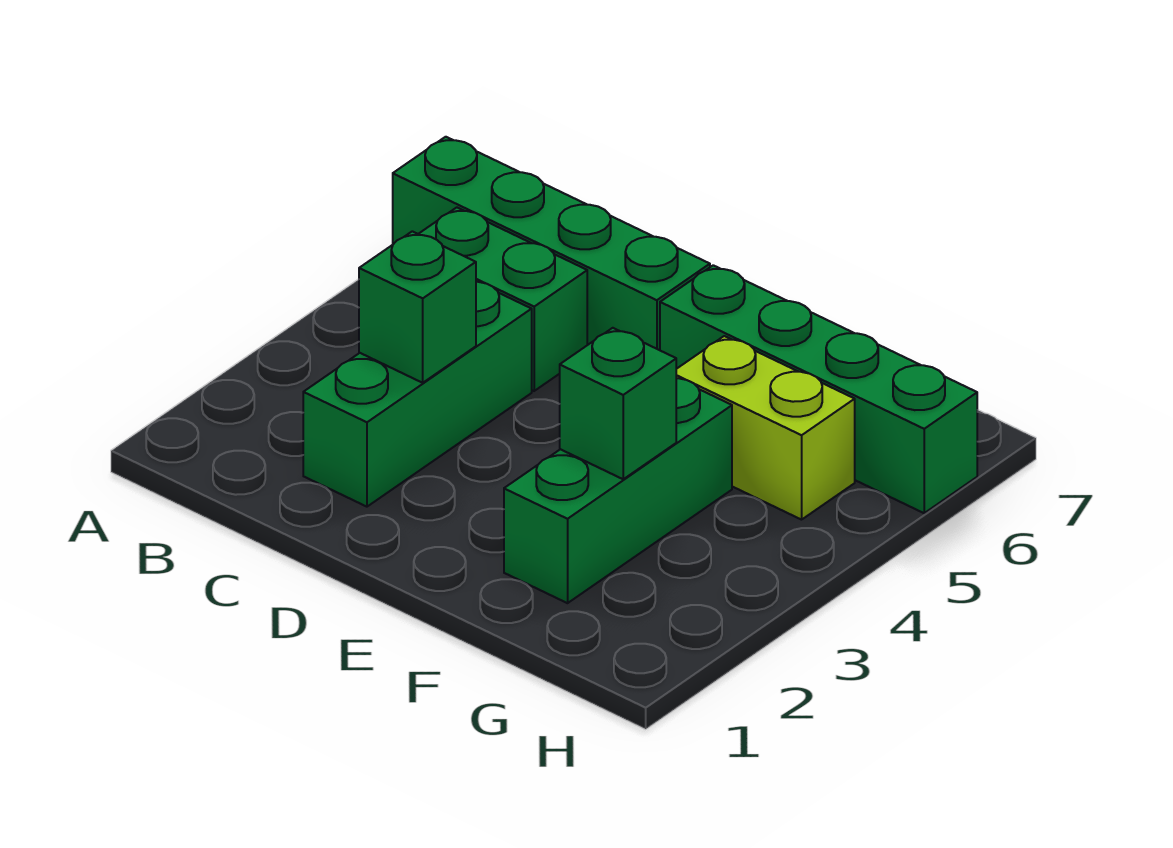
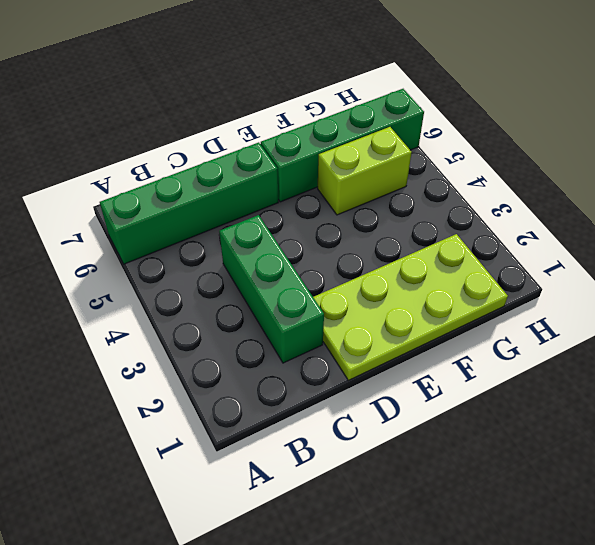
lime 2x4 plate [313,234,508,380] -> green 1x3 brick [504,378,732,603]
none -> green 1x2 brick [419,208,587,391]
none -> green 1x1 brick [359,231,476,383]

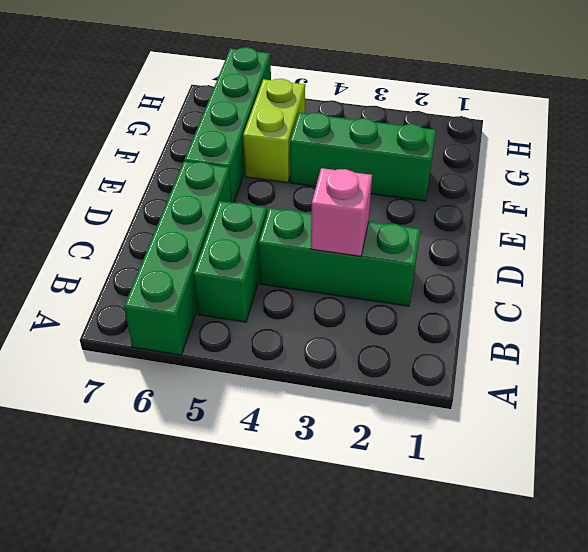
pink 1x1 brick [311,168,372,256] -> green 1x1 brick [359,231,476,383]
none -> green 1x1 brick [560,328,676,479]

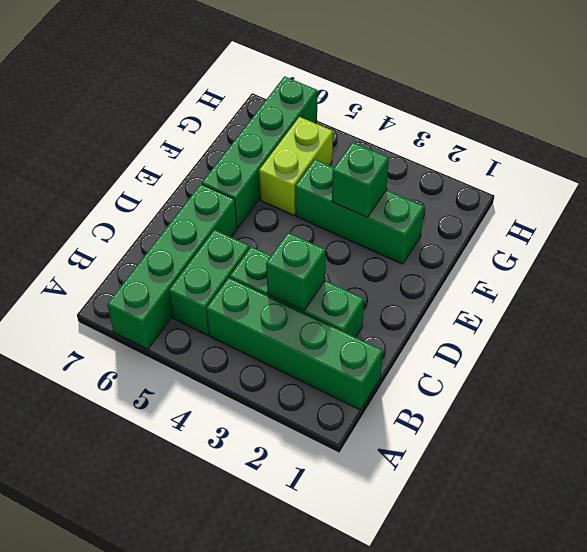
green 1x4 brick [206,278,383,410] -> none

